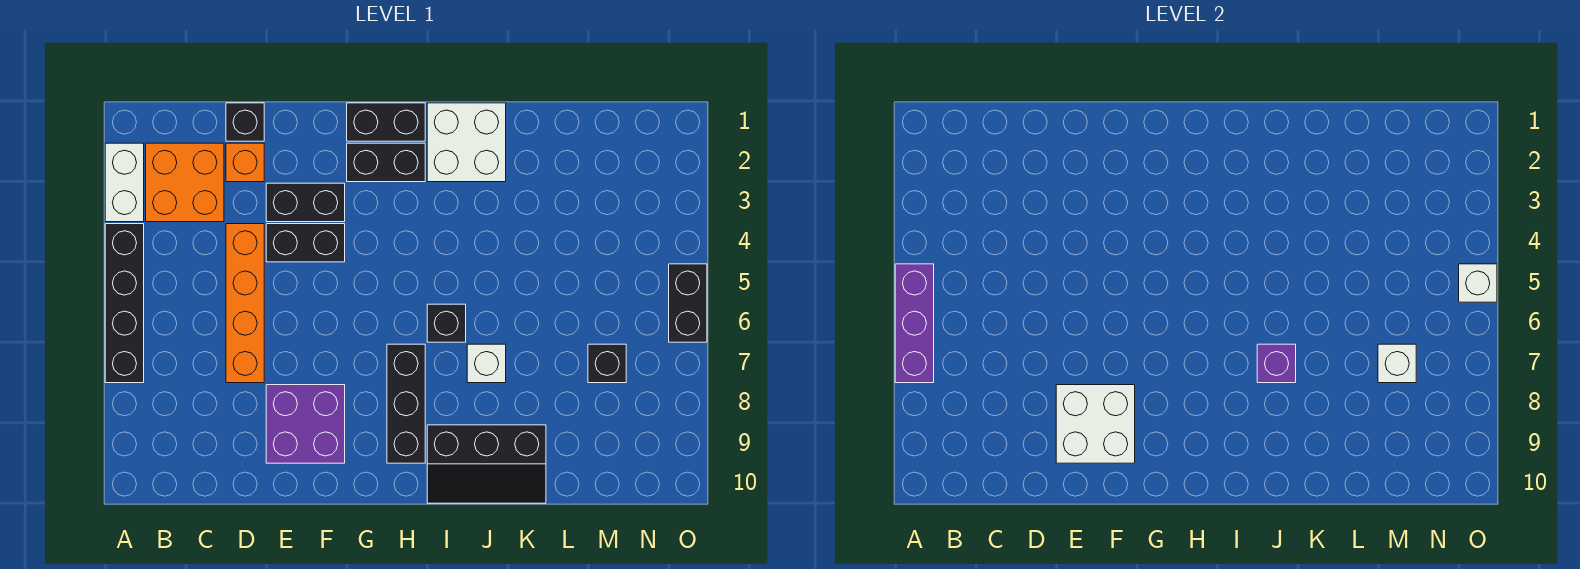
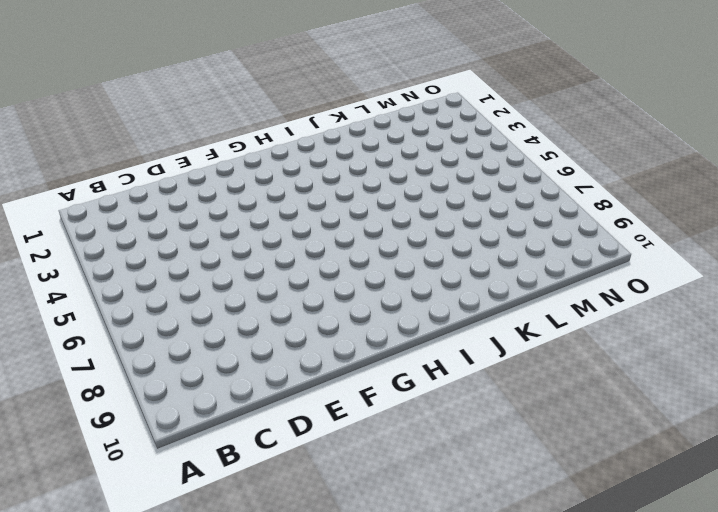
none -> white 1x2 brick [105,143,144,222]
none -> black 1x4 brick [105,224,144,383]
none -> orange 2x2 brick [146,143,224,222]

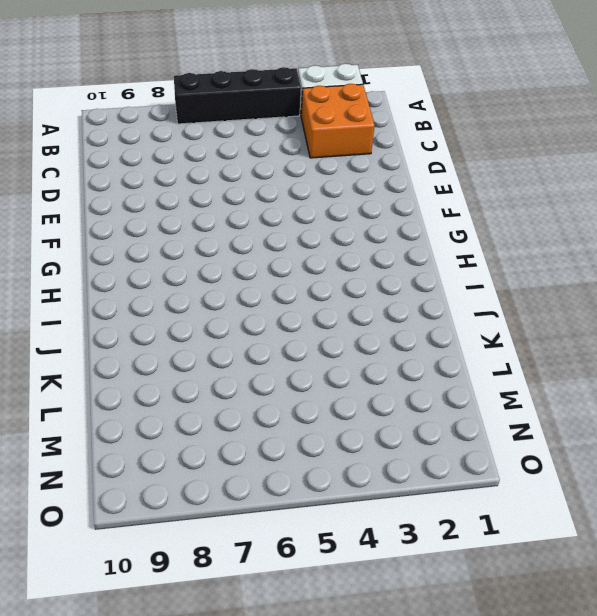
none -> black 1x1 brick [226,103,264,141]
none -> orange 1x1 brick [226,143,264,182]
none -> orange 1x4 brick [226,224,264,383]

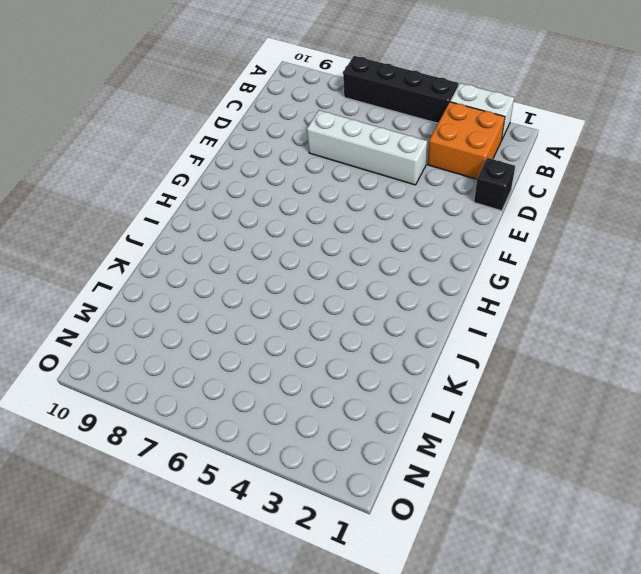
white 1x4 brick [307,110,427,185] -> orange 1x4 brick [226,224,264,383]
none -> orange 1x1 brick [226,143,264,182]
none -> black 1x2 brick [266,183,345,222]
none -> black 1x2 brick [266,224,345,262]

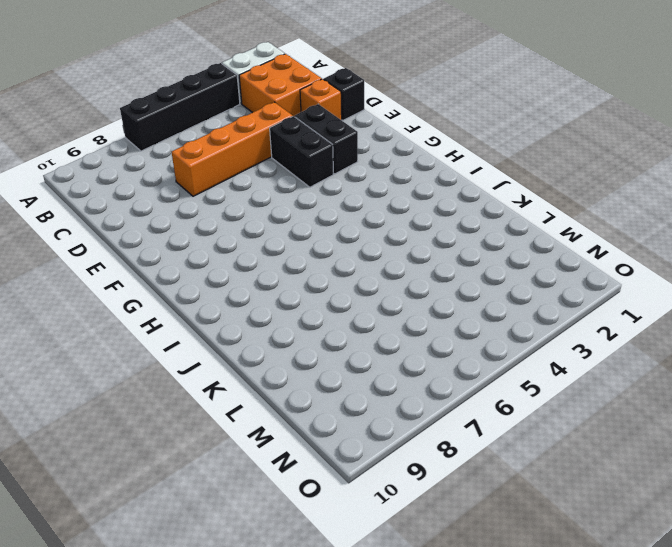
none -> purple 2x2 brick [266,385,345,463]
none -> black 1x2 brick [347,103,425,141]
none -> black 1x2 brick [347,143,425,182]

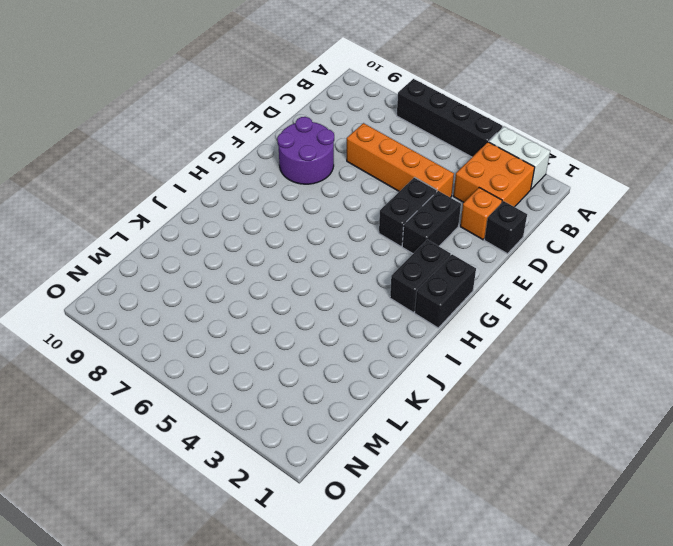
purple 2x2 round brick [277,117,334,184] -> purple 2x2 brick [266,385,345,463]
none -> black 1x3 brick [387,344,425,463]
none -> white 2x2 brick [427,103,506,182]
none -> black 1x1 brick [427,304,466,342]

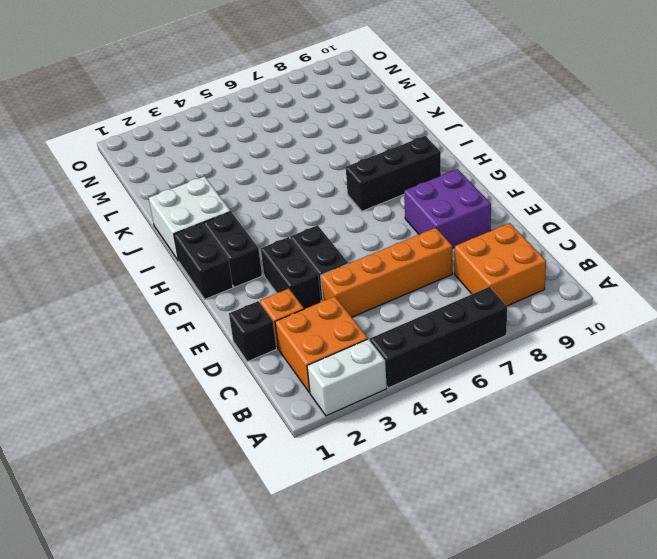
orange 2x2 brick [455,223,546,306] -> none
none -> black 1x1 brick [427,304,466,342]
none -> black 2x3 slope [427,425,546,503]
none -> white 1x1 brick [467,344,506,383]

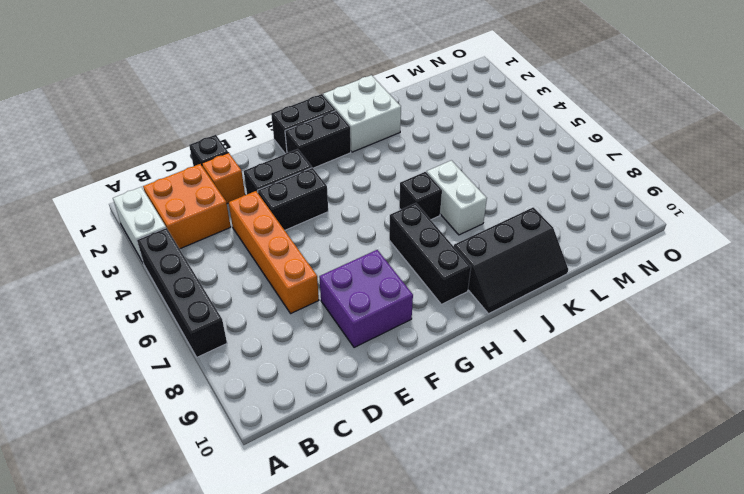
white 1x2 brick [427,160,487,235] -> white 1x1 brick [467,344,506,383]
none -> black 1x1 brick [588,344,626,383]
none -> black 1x2 brick [669,264,707,342]
none -> purple 1x3 brick [895,264,934,383]

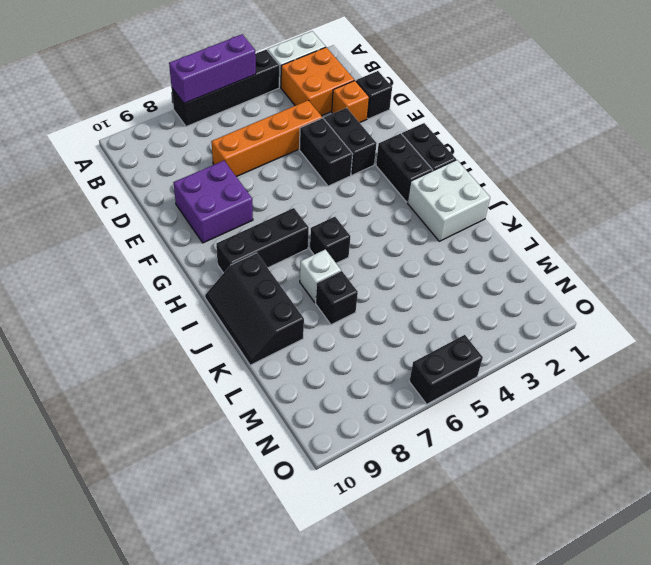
black 1x1 brick [316,271,358,325] -> black 1x1 brick moved to [588,344,626,383]
none -> white 2x2 brick [1056,385,1135,463]
none -> purple 1x1 brick [1257,344,1296,383]
none -> white 1x1 brick [1378,344,1416,383]

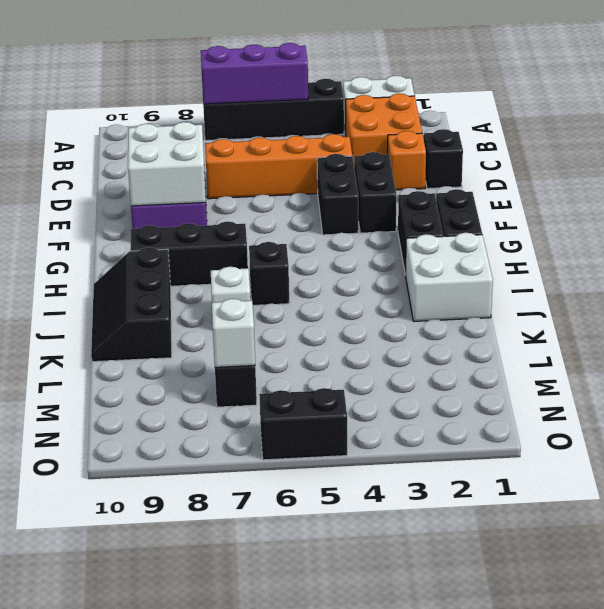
none -> purple 1x1 brick [1257,344,1296,383]
none -> white 1x1 brick [1459,264,1497,302]

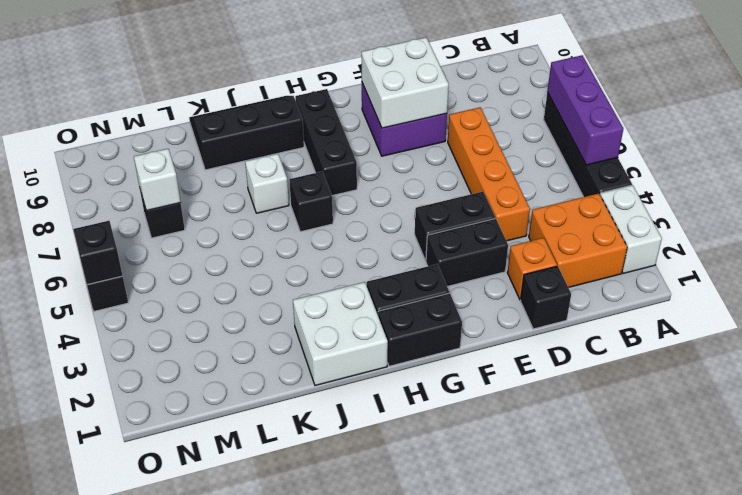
black 1x1 brick [73,221,123,285] -> white 1x1 brick [1459,264,1497,302]
none -> purple 1x1 brick [1257,344,1296,383]

